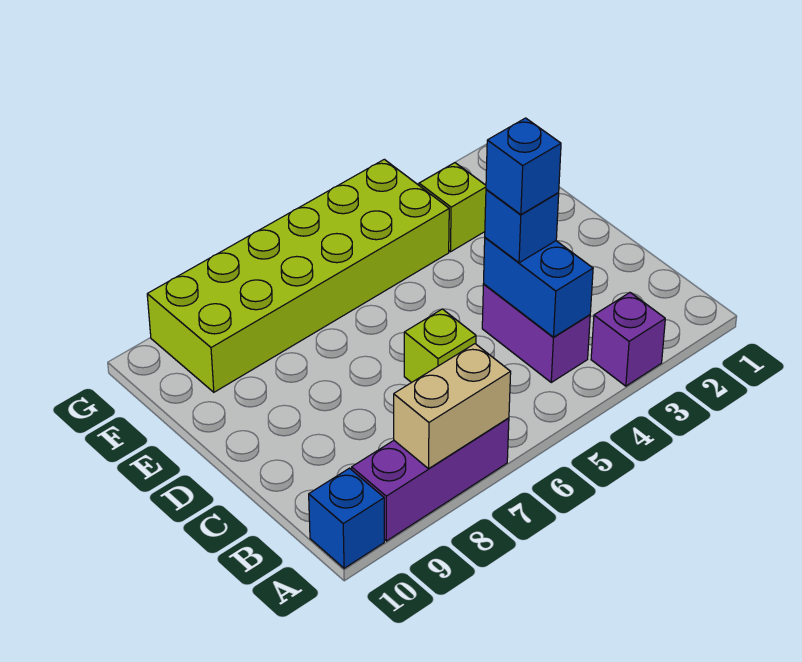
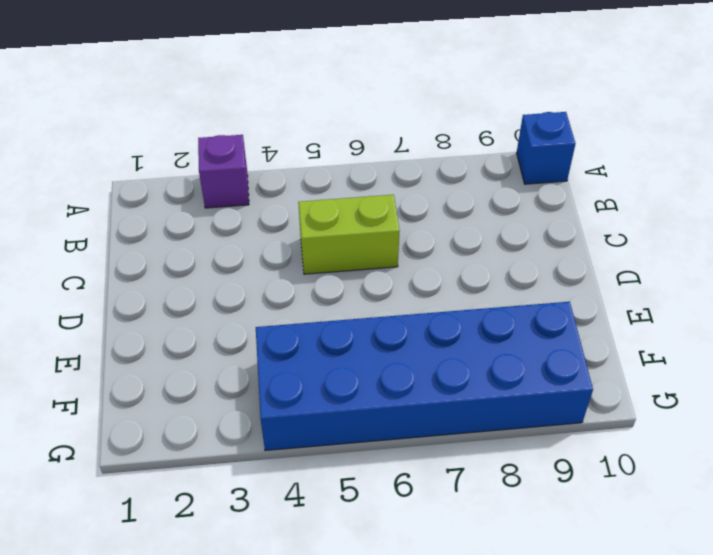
lime 1x2 brick [298,195,400,274] -> lime 1x1 brick [404,309,476,383]
blue 2x6 brick [256,302,593,451] -> lime 2x6 brick [147,159,449,392]
none -> purple 1x3 brick [352,418,509,541]
none -> purple 1x2 brick [482,284,590,382]

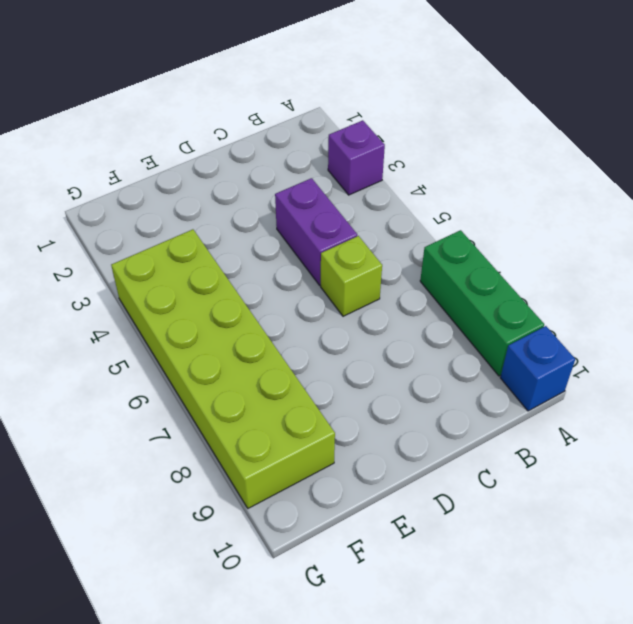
green 1x3 brick [420,230,544,376] -> purple 1x3 brick [352,418,509,541]
purple 1x2 brick [275,178,357,285] -> purple 1x2 brick turned to [482,284,590,382]
none -> lime 1x1 brick [419,163,486,252]
none -> tan 1x2 brick [394,344,511,469]

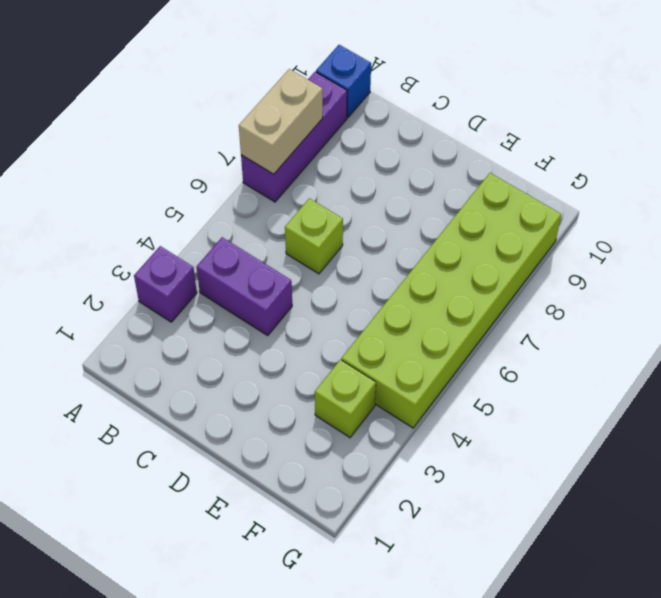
none -> blue 1x2 brick [484,238,593,337]
none -> blue 1x1 brick [485,189,559,263]

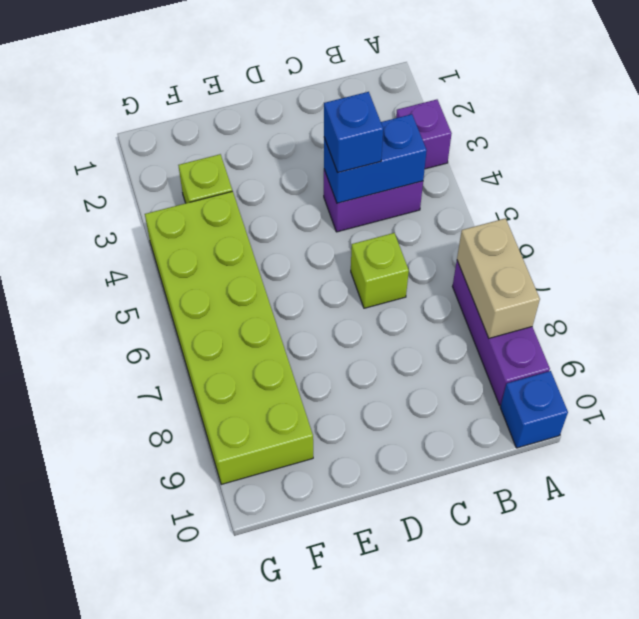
none -> blue 1x1 brick [486,118,561,215]

